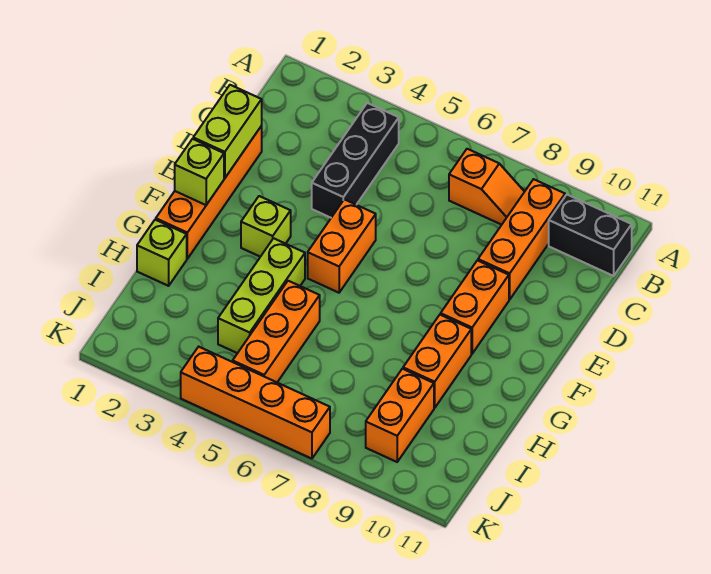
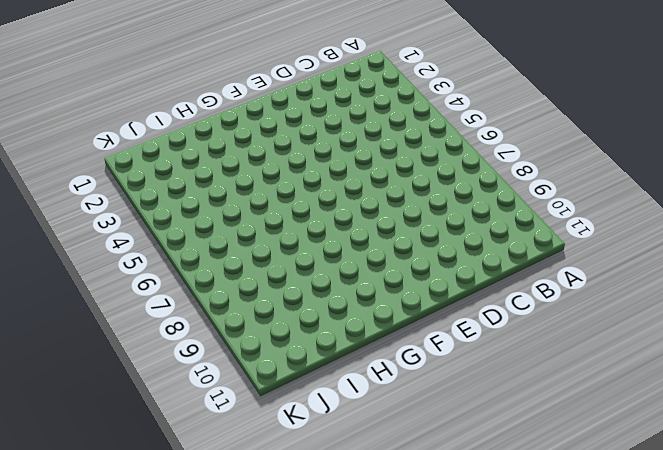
none -> black 1x3 brick [312,103,399,218]
none -> orange 1x2 slope [449,149,524,225]
none -> orange 1x3 brick [478,179,565,300]

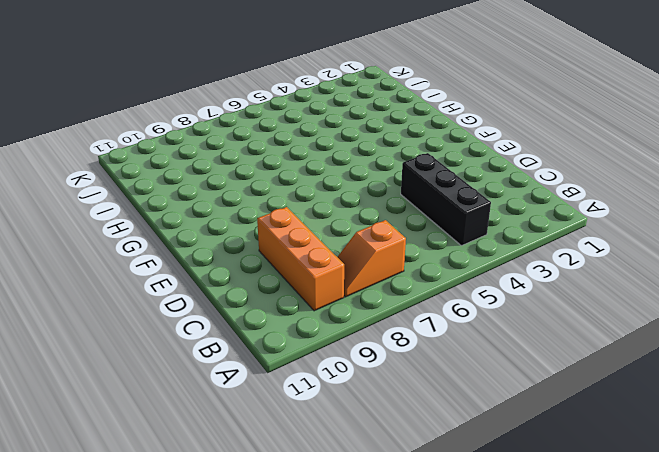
none -> black 1x2 brick [549,195,632,276]
none -> orange 1x4 brick [156,126,262,259]
none -> orange 1x2 brick [308,199,376,293]

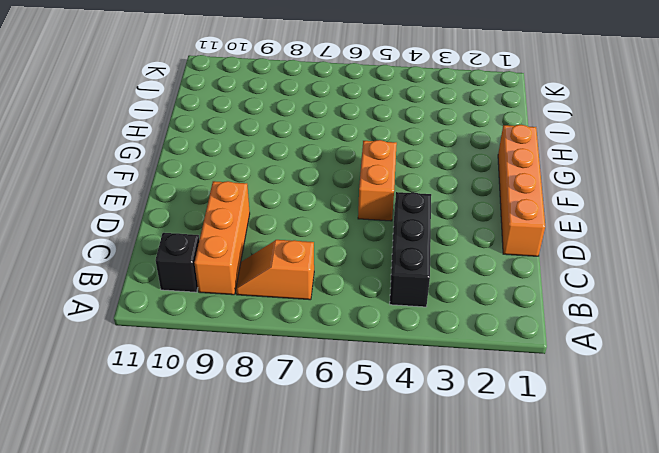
black 1x1 brick [155,233,199,292] -> black 1x2 brick [549,195,632,276]
none -> orange 1x2 brick [441,260,509,354]
none -> lime 1x1 brick [241,196,291,257]
none -> lime 1x3 brick [218,238,305,353]

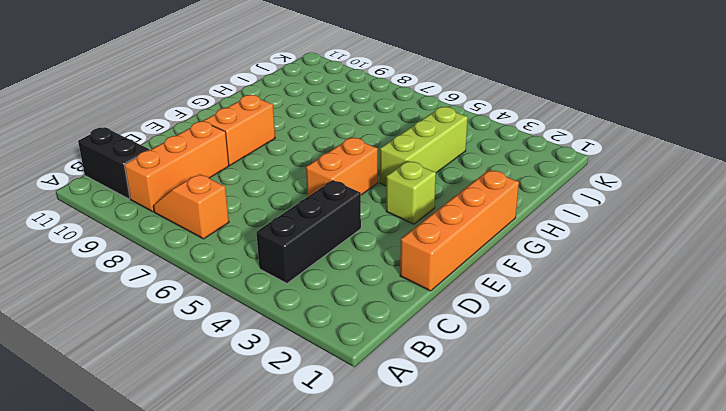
none -> orange 1x2 brick [403,315,471,408]
none -> lime 1x1 brick [137,220,187,286]
none -> orange 1x3 brick [233,281,320,382]

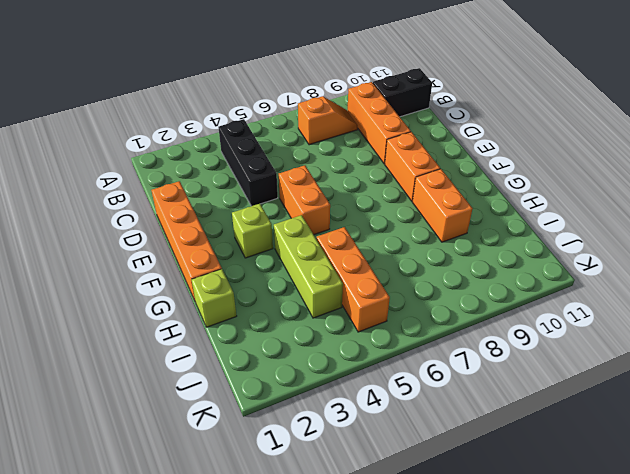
none -> orange 1x2 brick [366,369,434,462]
none -> orange 1x4 brick [181,347,330,459]
none -> lime 1x2 brick [193,85,262,178]

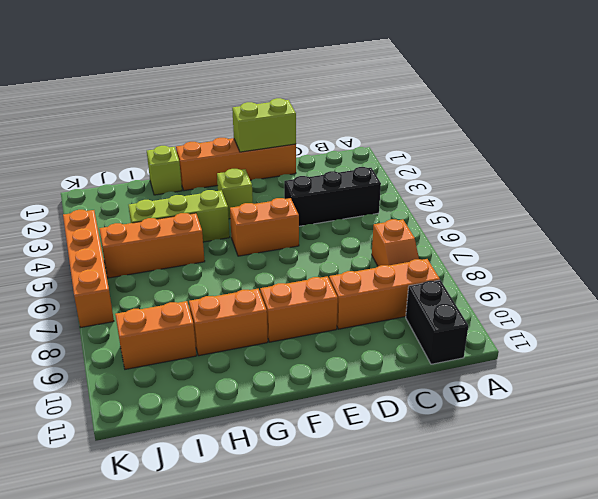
none -> lime 1x1 brick [175,139,224,205]

